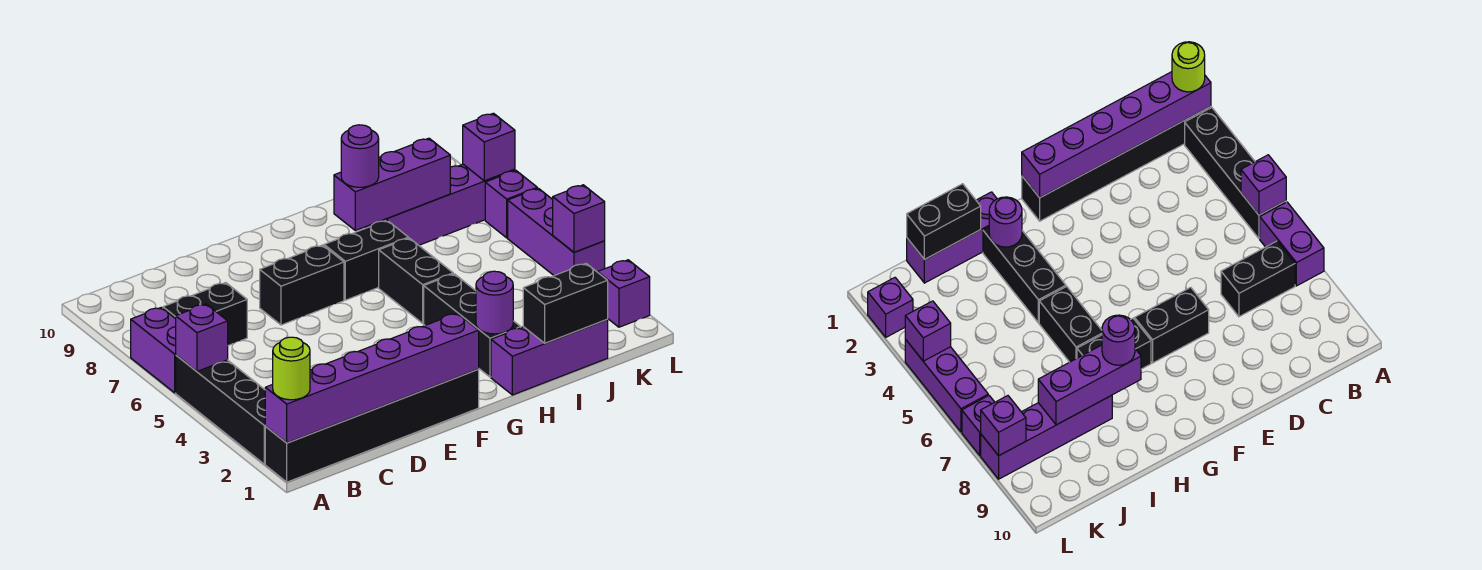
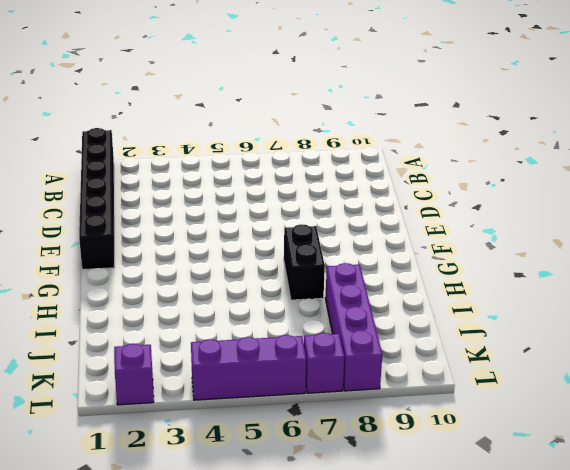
none -> black 1x4 brick [176,355,266,464]
none -> purple 1x2 brick [131,307,176,393]
none -> black 1x2 brick [163,283,247,345]

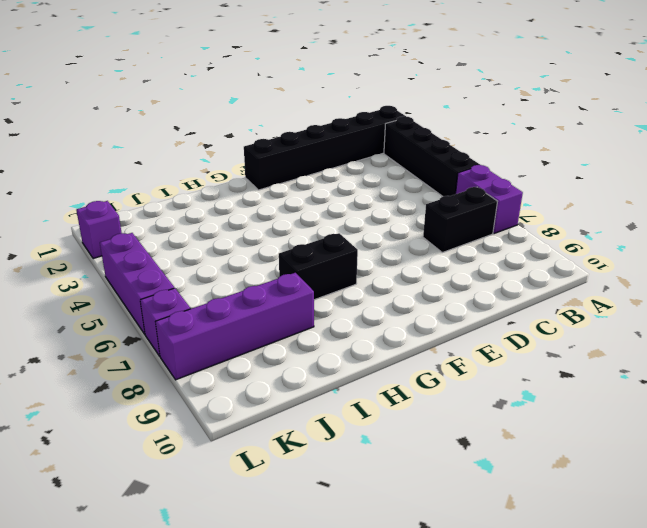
none -> black 1x2 brick [260,245,344,325]
none -> purple 1x3 brick [491,320,608,395]
none -> black 1x3 brick [424,274,521,377]

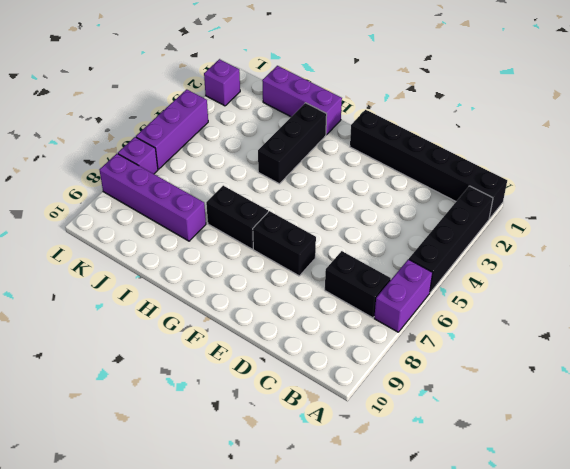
none -> black 1x2 brick [379,238,453,323]
none -> purple 1x6 brick [265,313,479,443]
none -> purple 1x1 brick [176,304,228,371]

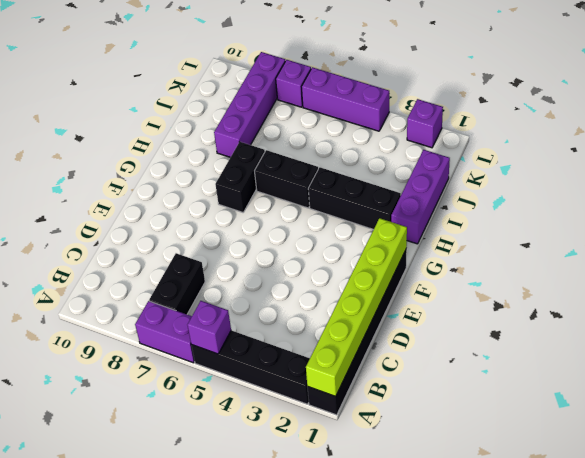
lime 1x6 brick [306,218,407,396] -> purple 1x6 brick [265,313,479,443]
none -> black 1x2 brick [260,245,344,325]
none -> purple 1x1 round brick [476,271,513,334]
none -> purple 1x3 brick [334,138,450,231]

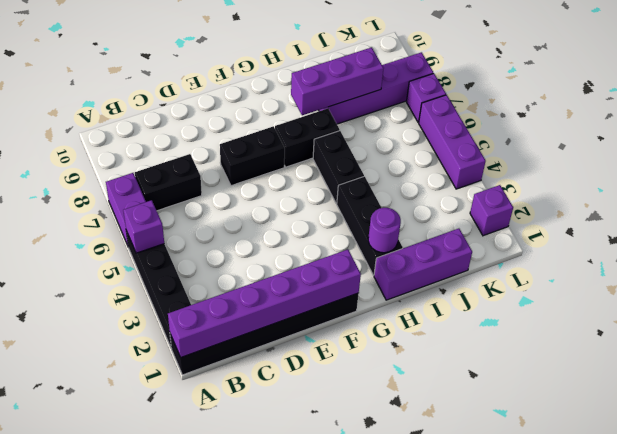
none -> black 1x2 brick [523,264,608,343]
none -> purple 1x1 brick [553,185,605,252]
none -> purple 1x1 brick [463,113,515,181]

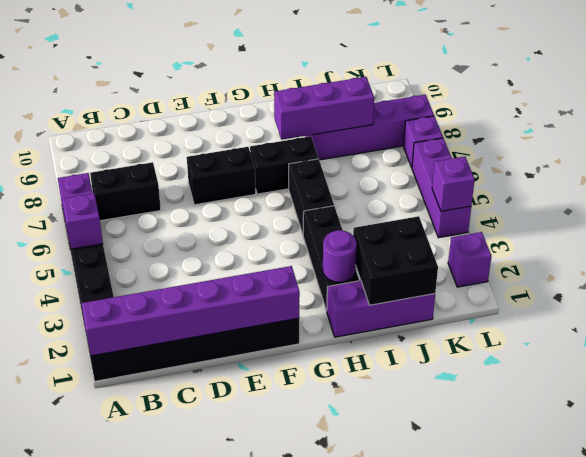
black 2x2 brick [353,216,438,305] -> black 1x2 brick [523,264,608,343]
none -> purple 1x1 brick [463,113,515,181]
none -> lime 1x1 round brick [273,337,310,400]
none -> purple 1x1 round brick [341,125,379,187]

